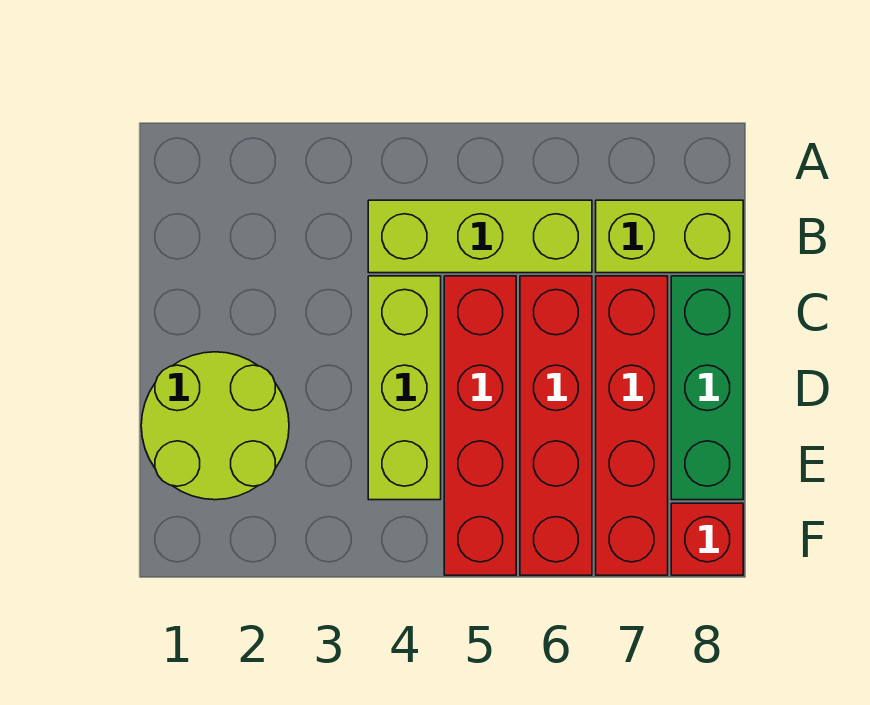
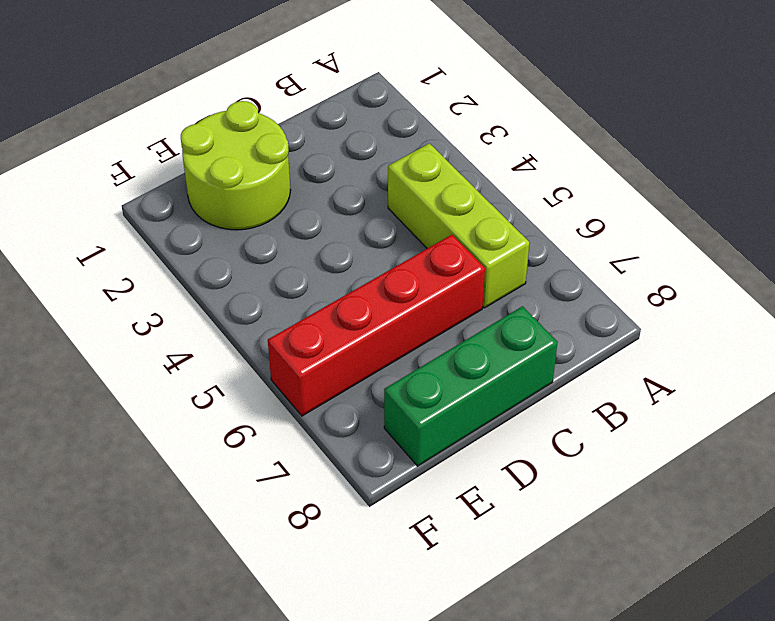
none -> lime 1x2 brick [596,200,743,273]
none -> lime 1x3 brick [368,276,441,500]

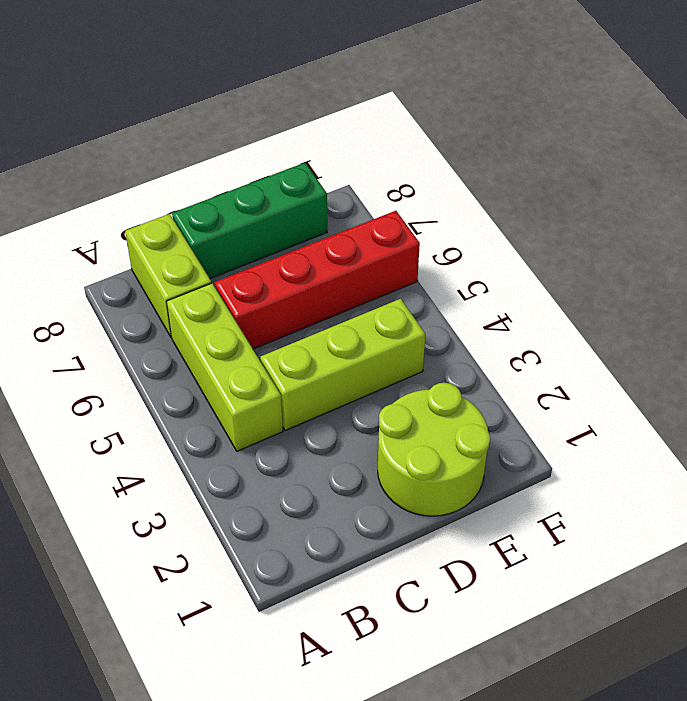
none -> red 1x4 brick [444,276,516,575]
none -> red 1x4 brick [596,276,668,575]

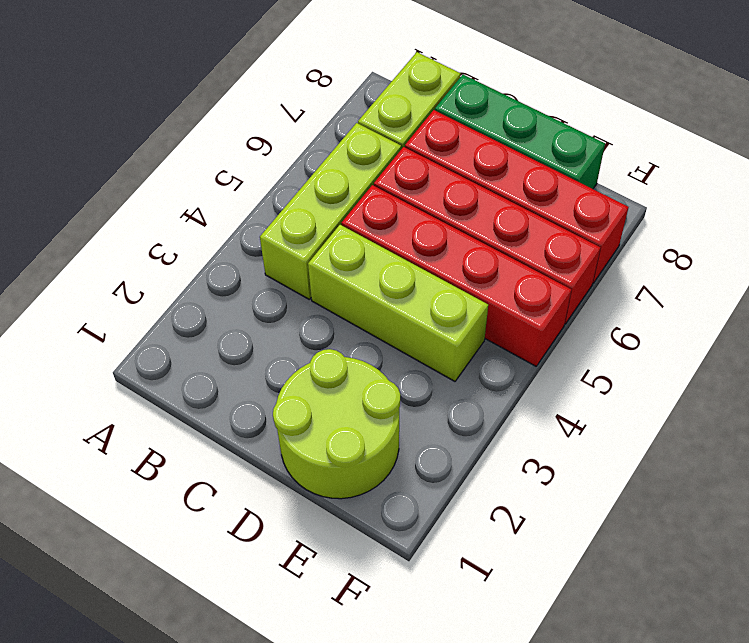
none -> red 1x1 brick [671,503,743,575]

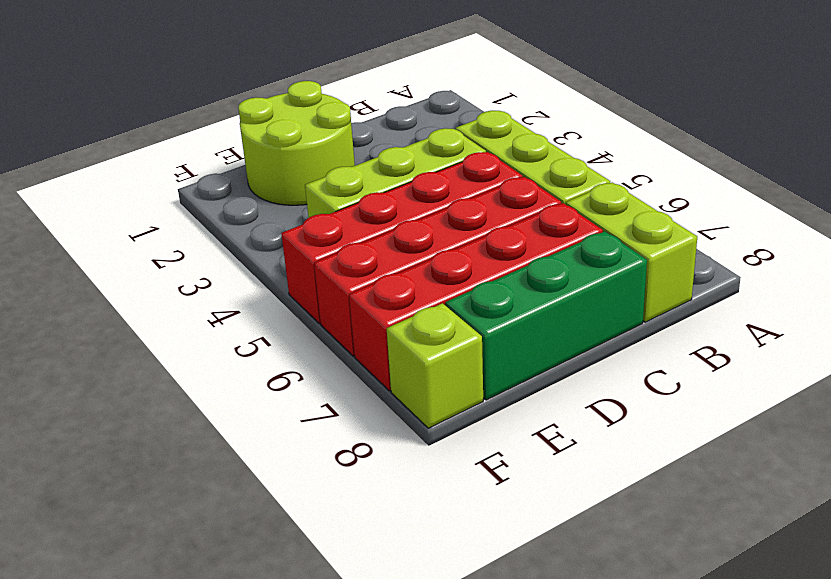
lime 1x1 brick [387,303,483,428] -> red 1x1 brick [671,503,743,575]

